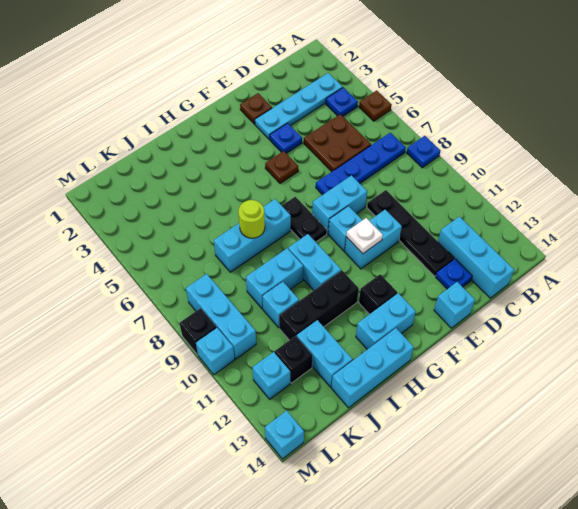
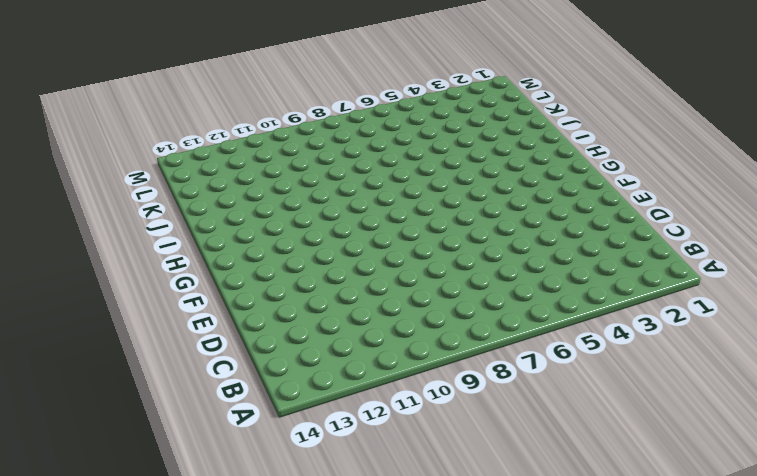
none -> brown 1x1 plate [359,90,392,121]
none -> blue 1x1 plate [407,136,440,168]
none -> cyan 1x4 plate [255,73,343,139]
none -> blue 1x1 plate [326,87,358,116]

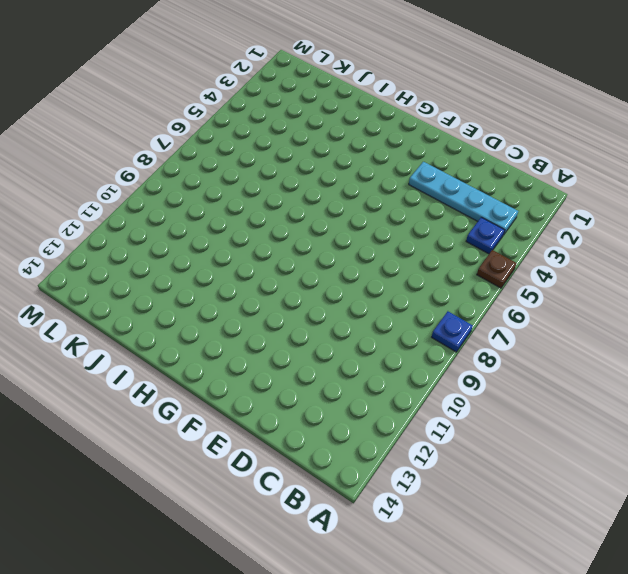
none -> blue 1x4 plate [316,133,406,195]
none -> brown 2x2 plate [304,114,371,172]
none -> cyan 1x3 brick [438,217,514,298]
none -> black 1x4 plate [367,190,454,276]

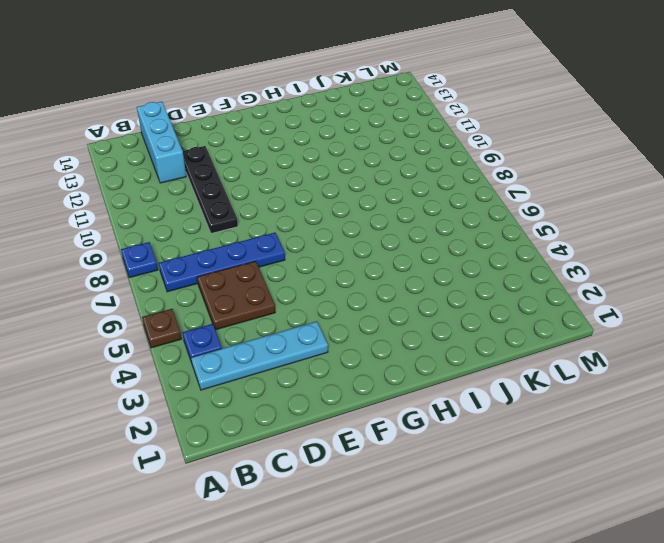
none -> blue 1x1 plate [436,259,472,289]
none -> brown 1x1 plate [240,93,272,124]
none -> blue 1x1 plate [270,123,302,153]
none -> cyan 1x2 brick [312,175,367,234]

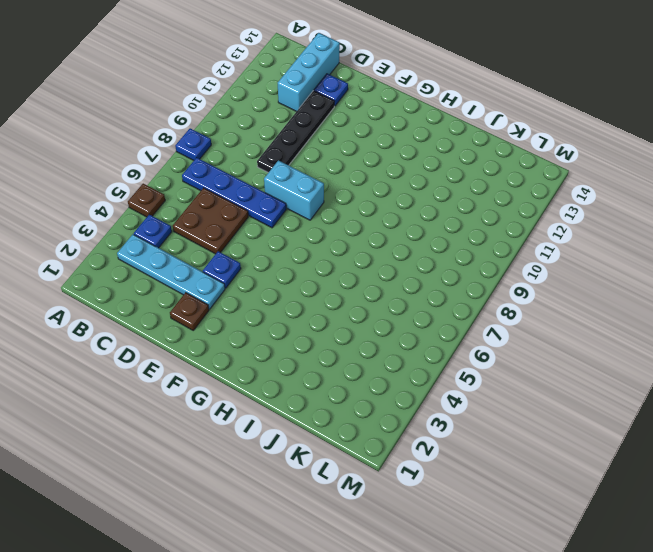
none -> cyan 1x2 brick [345,210,402,269]
none -> cyan 1x1 brick [434,282,475,328]
none -> brown 1x1 plate [265,151,298,183]
none -> cyan 1x1 brick [328,206,362,251]

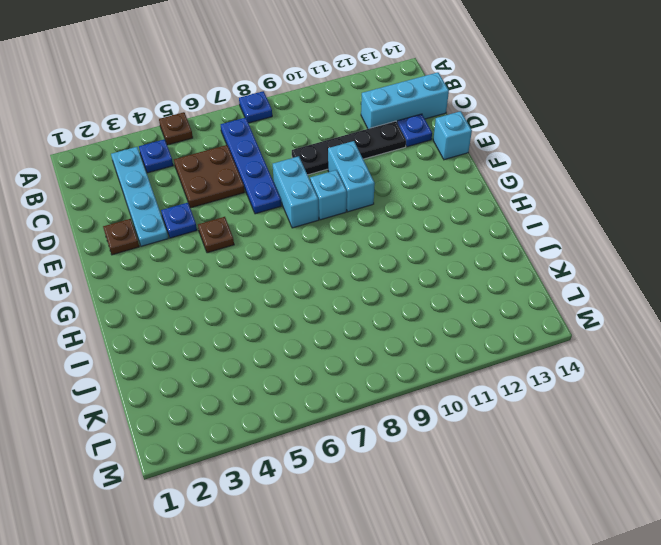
none -> black 1x2 plate [282,197,327,242]
none -> black 1x1 brick [359,274,397,314]
none -> cyan 1x2 brick [356,293,416,349]
none -> cyan 1x3 brick [214,199,291,272]

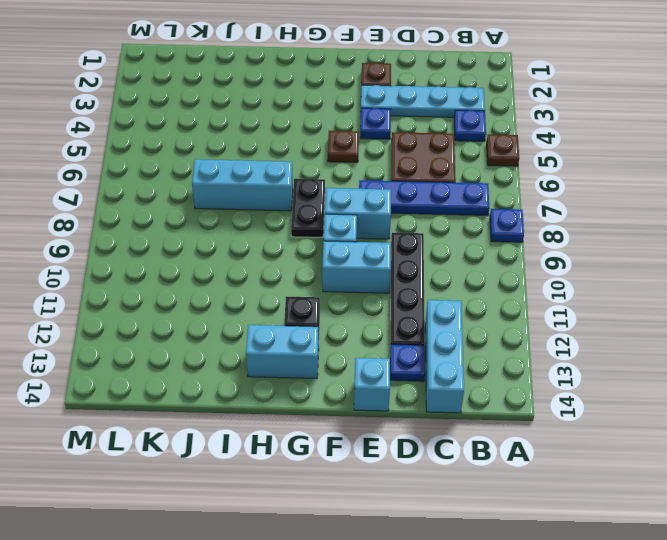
none -> cyan 1x2 brick [288,234,341,291]
none -> black 1x3 brick [279,271,359,340]
none -> cyan 1x3 brick [331,328,414,408]
none -> cyan 1x2 brick [246,248,303,309]

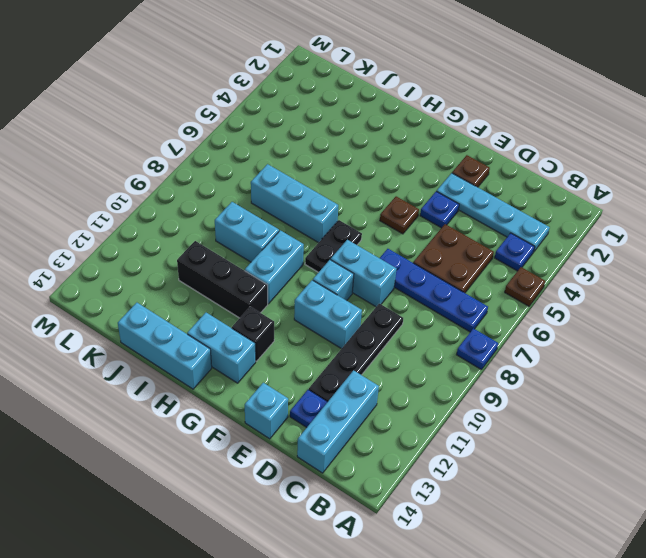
none -> cyan 1x1 brick [262,282,299,328]
none -> cyan 1x2 brick [297,320,352,387]
none -> black 1x1 brick [275,336,313,383]
none -> cyan 1x3 brick [186,274,256,359]

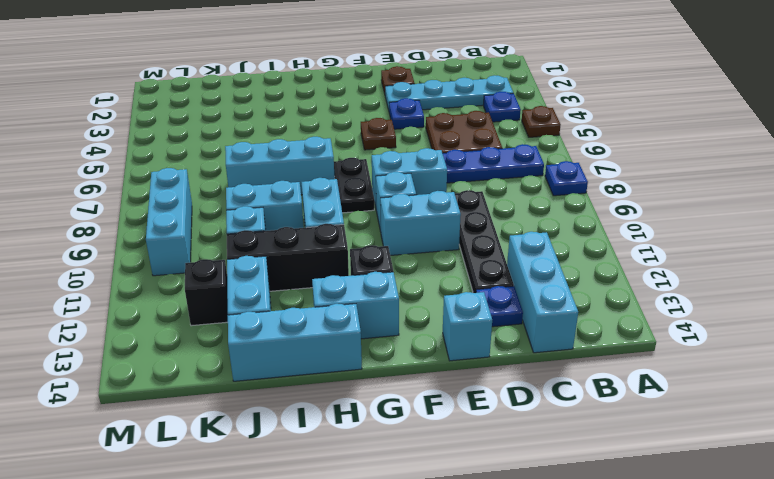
none -> cyan 1x1 brick [252,352,290,399]
none -> black 1x1 brick [179,308,217,355]
none -> cyan 1x1 brick [196,328,235,375]
none -> cyan 1x1 brick [265,411,304,459]

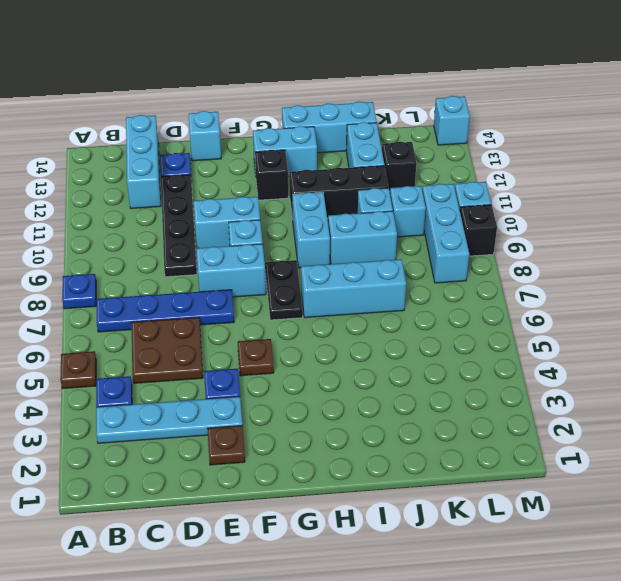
cyan 1x1 brick [390,186,426,237] -> cyan 1x1 brick moved to [252,352,290,399]
none -> white 1x1 plate [346,218,383,254]
none -> lime 1x1 round brick [238,200,265,238]

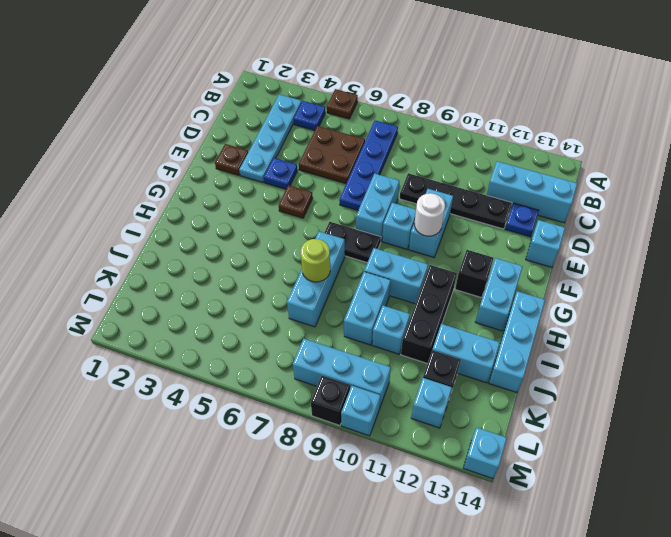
white 1x1 round brick [414,193,445,236] -> white 1x1 plate [346,218,383,254]
none -> blue 1x1 plate [407,136,440,168]

